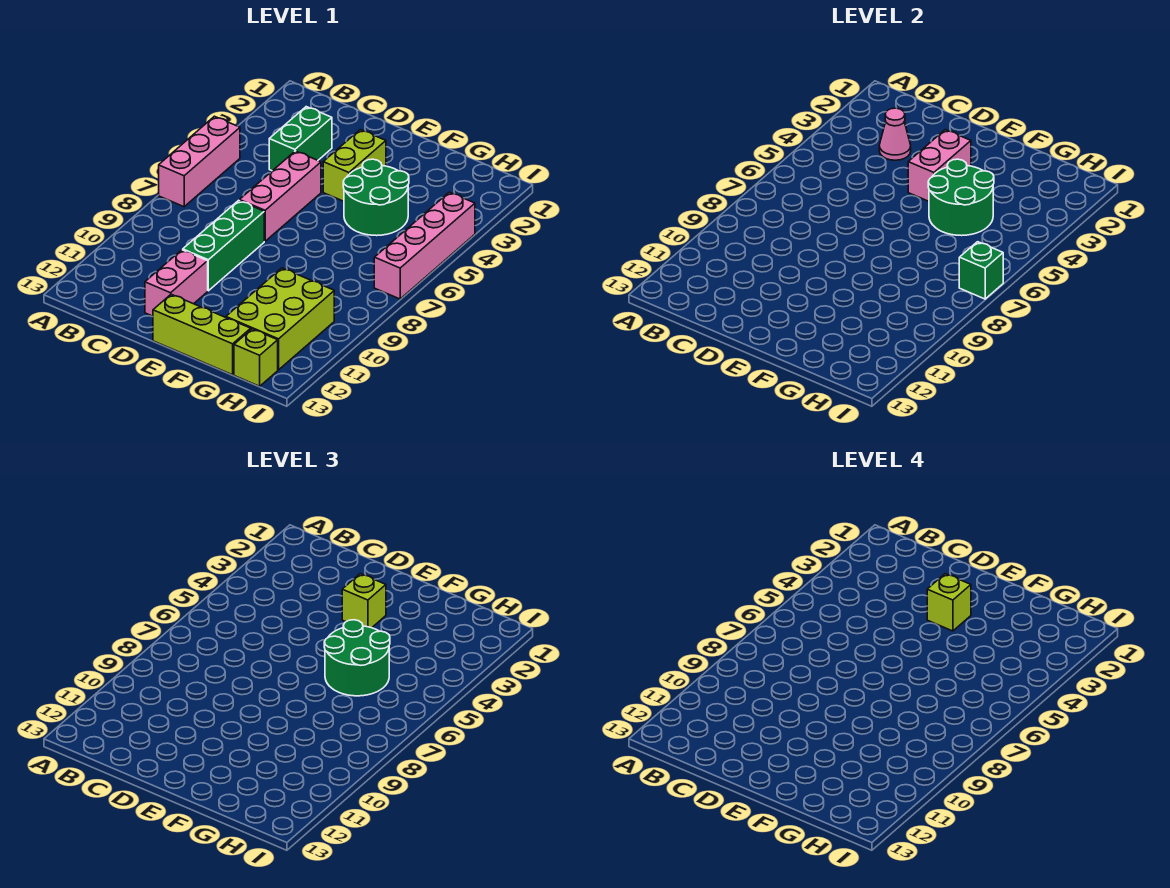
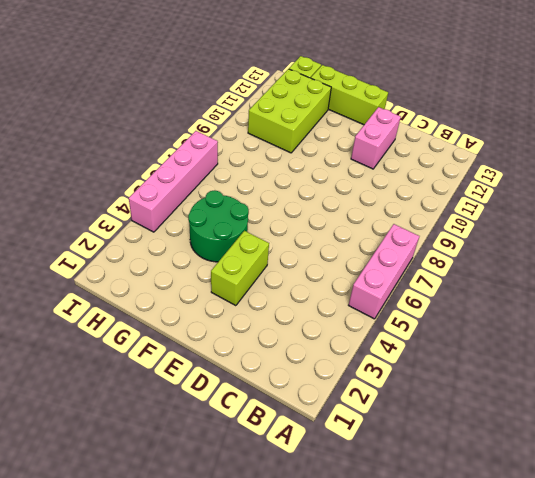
none -> green 1x2 brick [269,107,332,171]
none -> pink 1x3 brick [240,151,321,241]
none -> green 1x3 brick [183,200,264,291]

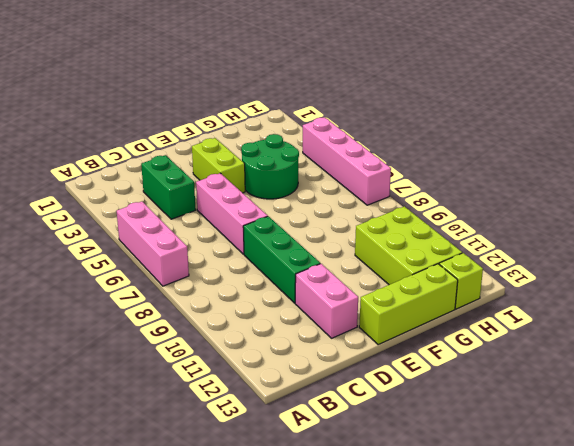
none -> pink 1x1 cone [879,108,911,160]
none -> pink 1x2 brick [908,130,971,201]
none -> green 2x2 round brick [928,159,994,236]

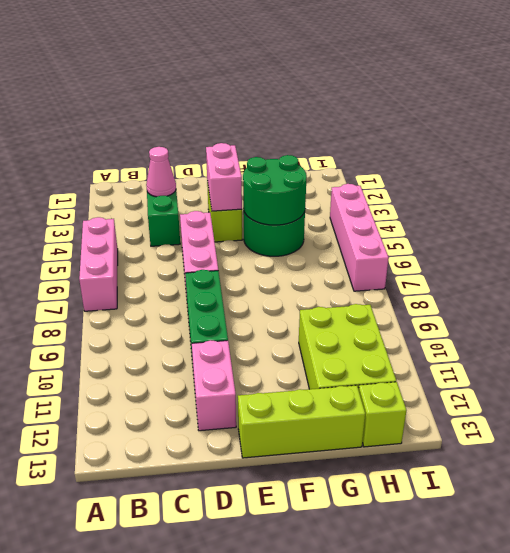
none -> green 1x1 brick [959,242,1003,299]
none -> lime 1x1 brick [342,574,386,628]
none -> green 2x2 round brick [324,620,390,696]

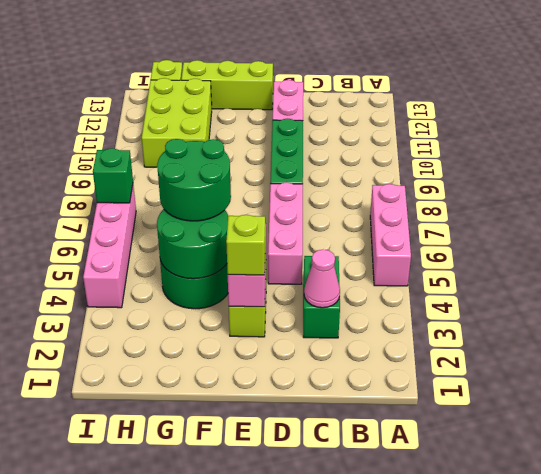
none -> lime 1x1 brick [927,574,971,631]

